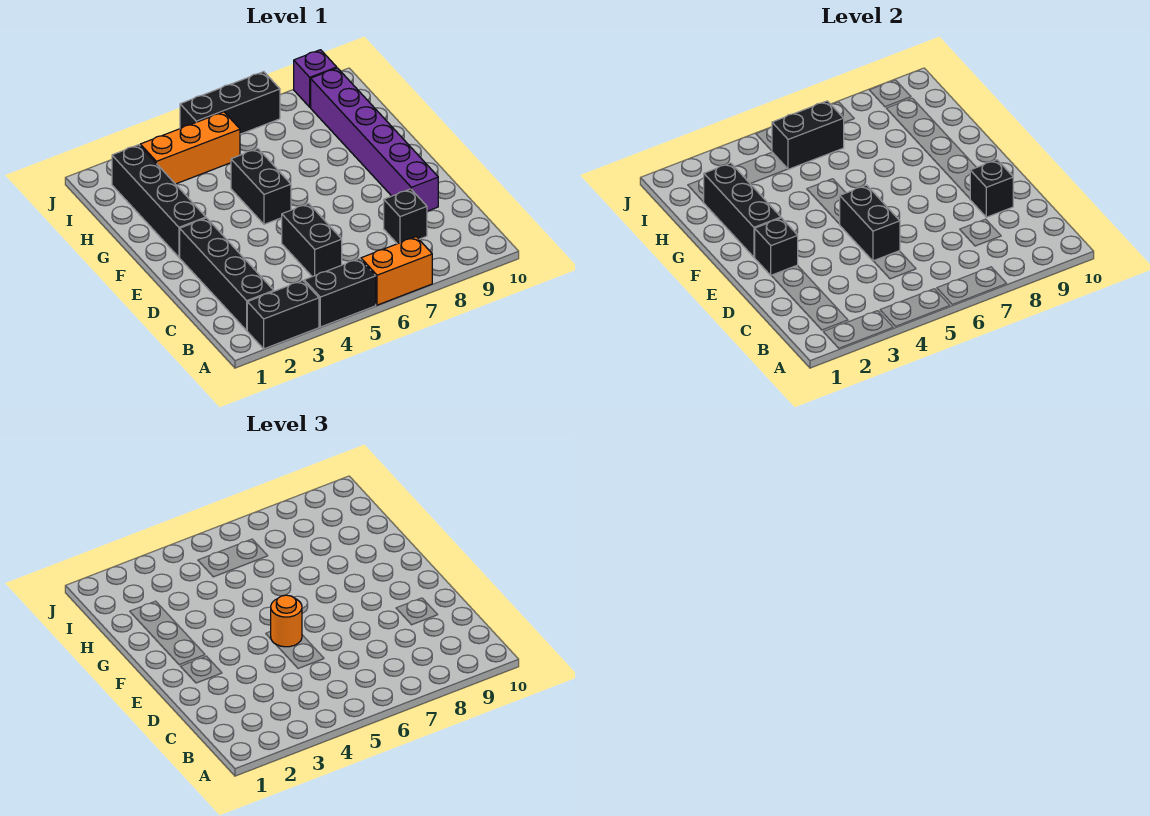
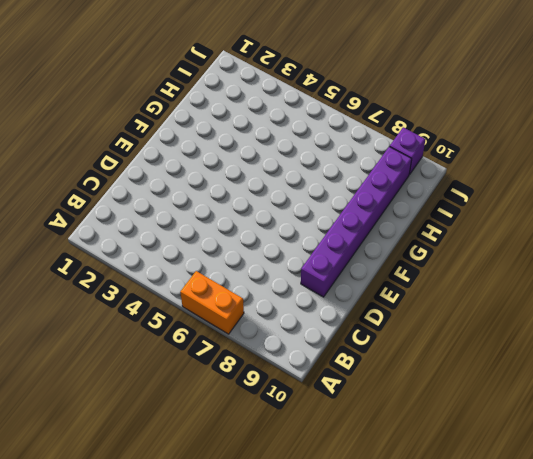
none -> black 1x2 brick [247,280,319,349]
none -> black 1x2 brick [304,259,376,327]
none -> black 1x4 brick [180,218,274,330]

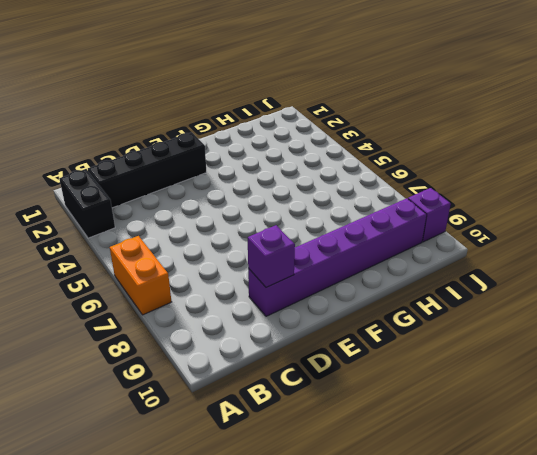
purple 1x1 brick [248,225,295,288] -> black 1x1 brick [970,160,1013,217]
none -> black 1x2 brick [304,259,376,327]
none -> black 1x2 brick [282,203,342,277]
none -> black 1x1 brick [384,189,427,244]

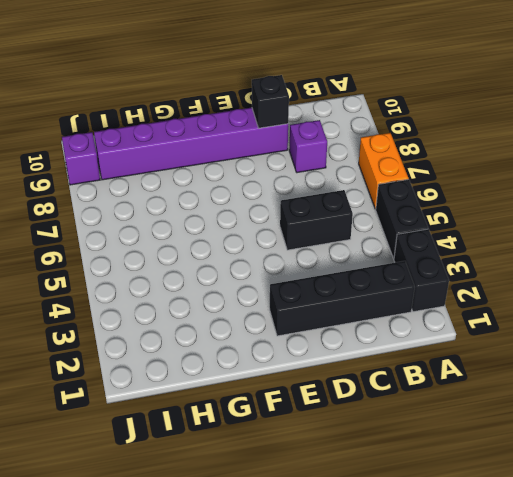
purple 1x1 brick [289,120,327,173] -> black 1x1 brick [384,189,427,244]
none -> black 1x4 brick [112,145,206,257]
none -> black 1x2 brick [231,149,291,224]
none -> orange 1x3 brick [140,112,240,184]

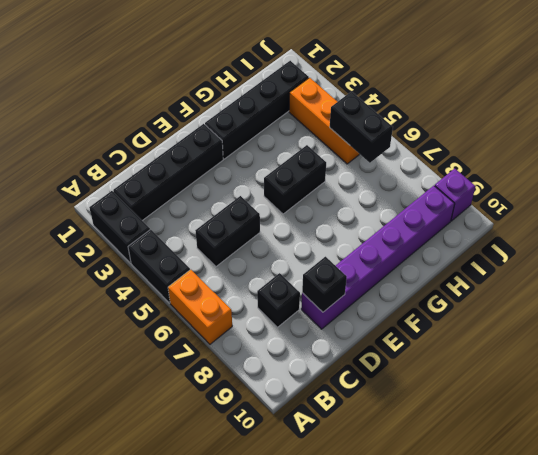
none -> black 1x3 brick [180,72,280,134]
none -> black 1x2 brick [840,185,900,261]
none -> black 1x1 brick [755,218,798,275]

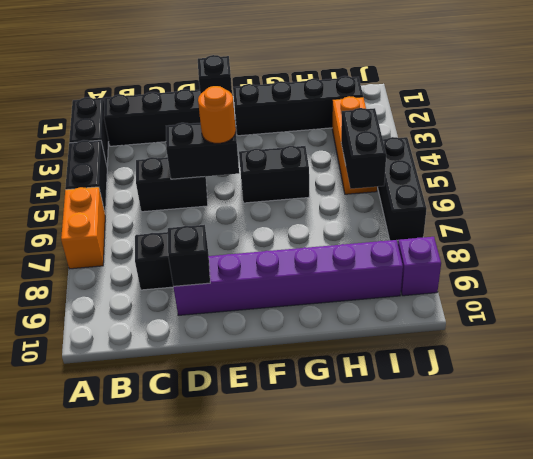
none -> black 1x3 brick [704,163,781,257]

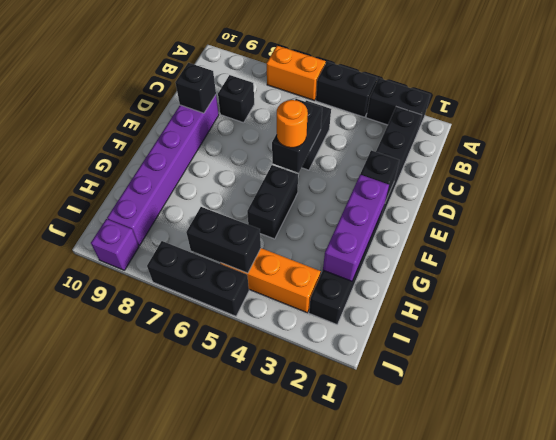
purple 1x3 brick [323,175,389,281] -> black 1x3 brick [704,163,781,257]

